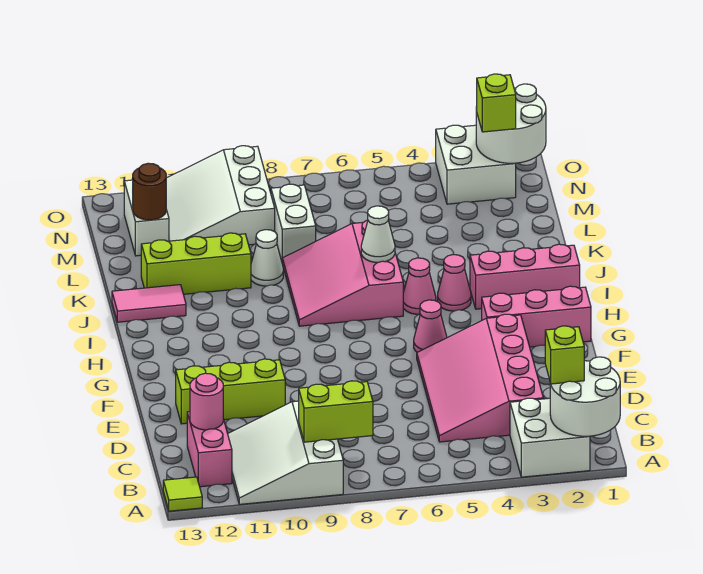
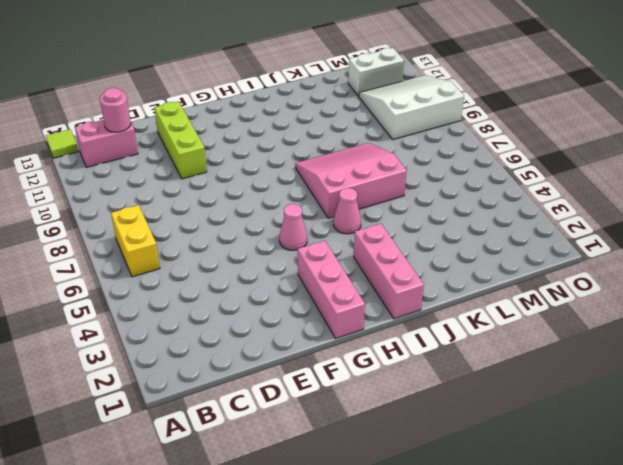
yellow 1x2 brick [111,205,160,277] -> none
none -> white 2x2 brick [510,398,590,477]
none -> white 3x3 slope [228,401,343,504]
none -> pink 3x4 slope [417,314,543,442]

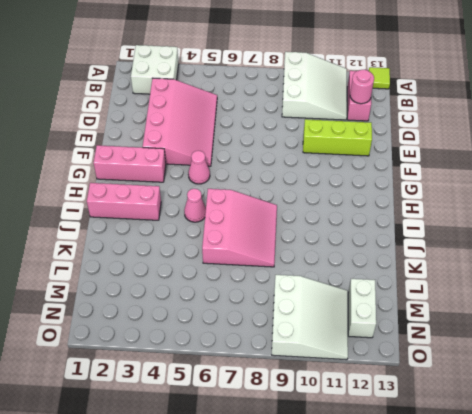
none -> pink 1x1 cone [438,255,471,311]
none -> pink 1x2 tile [112,285,186,322]
none -> white 1x1 cone [251,230,283,286]

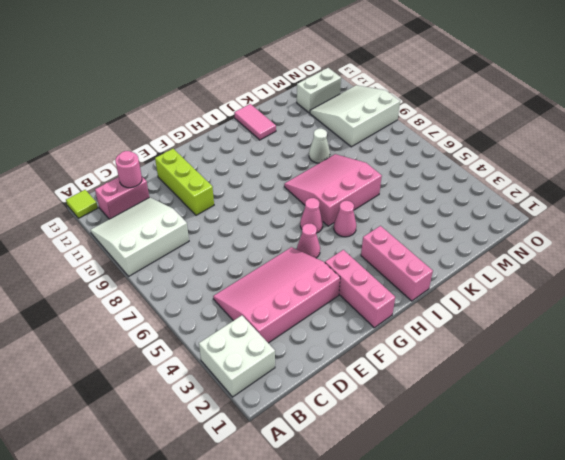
pink 1x1 cone [300,198,323,233] -> pink 1x1 cone moved to [438,255,471,311]
none -> lime 1x3 brick [141,233,251,294]
none -> white 1x2 brick [271,184,316,261]
none -> white 2x2 brick [436,125,516,204]

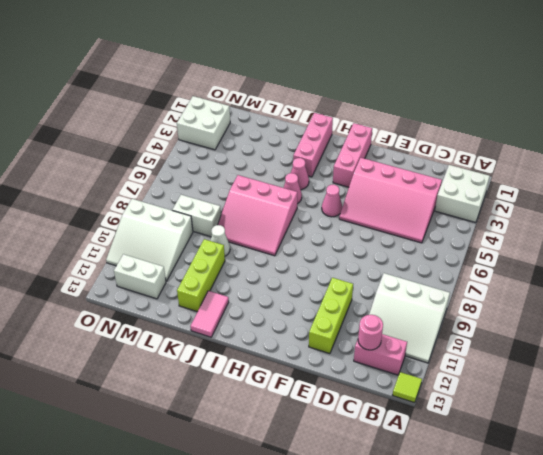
none -> white 2x2 round brick [550,357,620,436]
none -> lime 1x2 brick [299,381,373,442]
none -> white 1x1 cone [361,206,395,262]

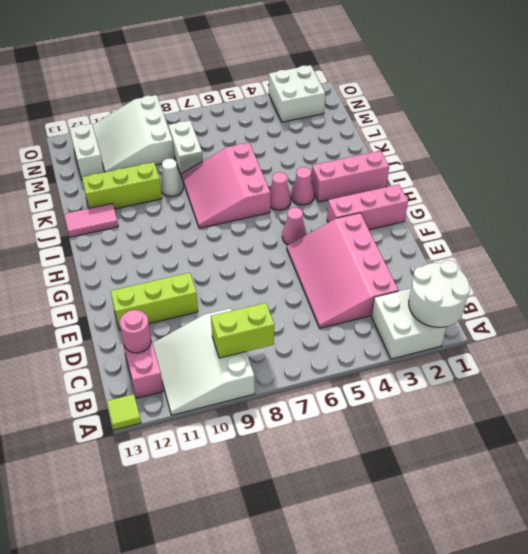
none -> white 1x1 cone [361,206,395,262]
none -> brown 1x1 round brick [133,163,166,220]
none -> white 2x2 round brick [476,84,546,163]

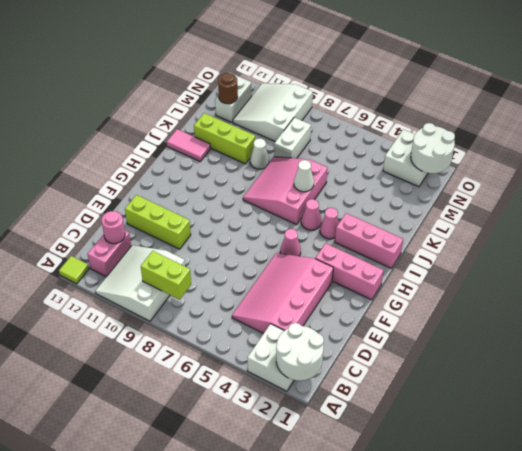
none -> lime 1x1 brick [545,326,584,384]
none -> lime 1x1 brick [477,74,516,132]

